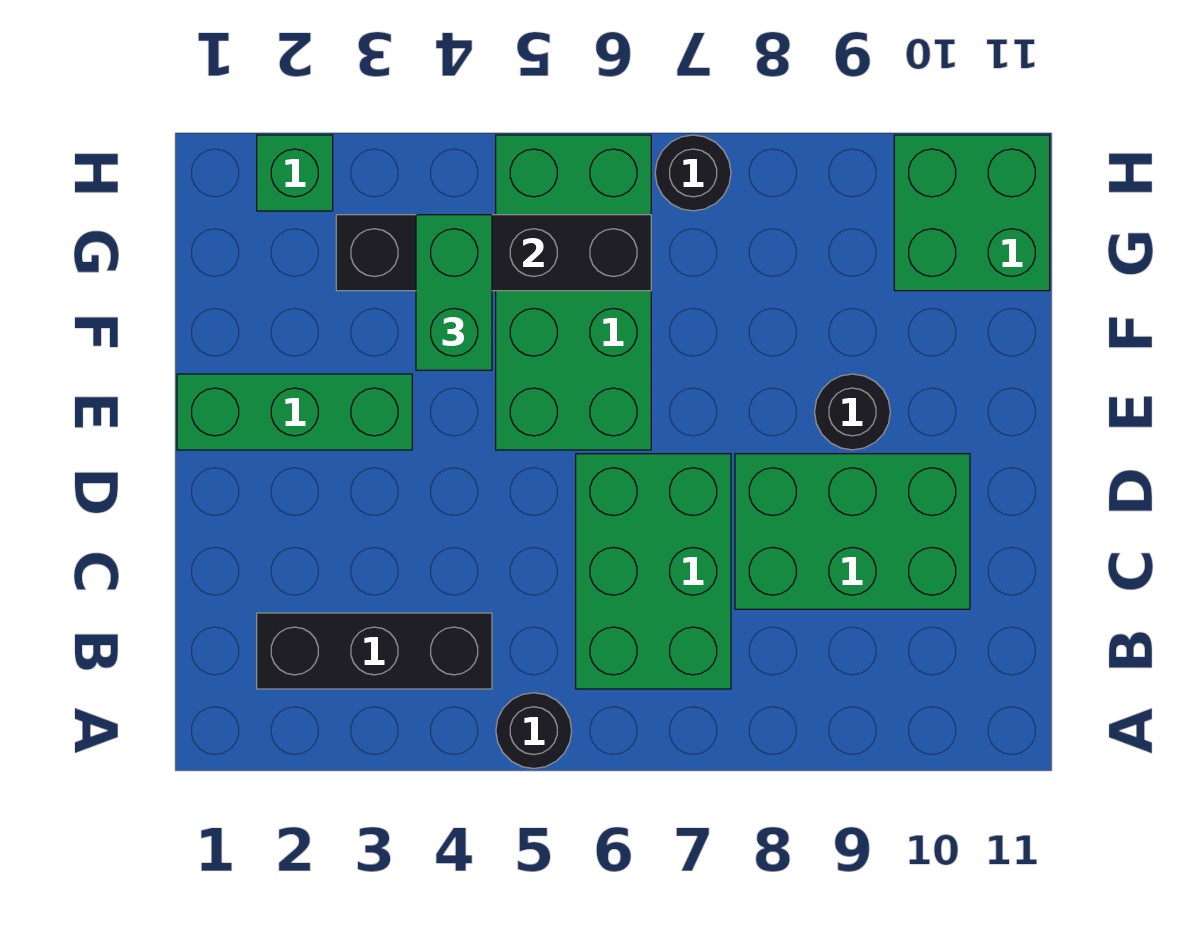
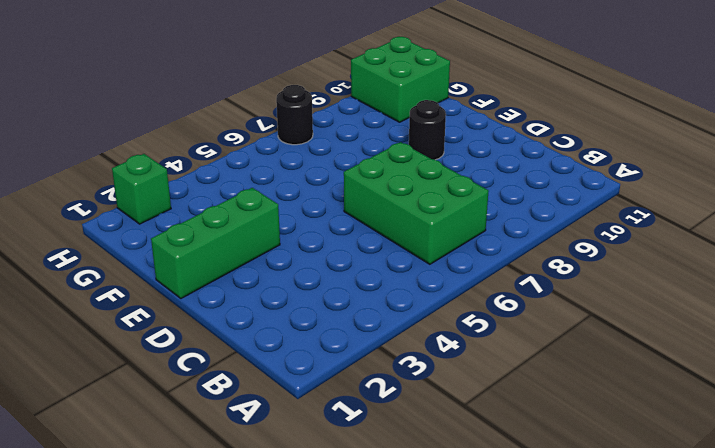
none -> black 1x1 round brick [496,693,572,769]
none -> black 1x3 brick [257,613,492,689]
none -> green 2x3 brick [735,454,970,609]

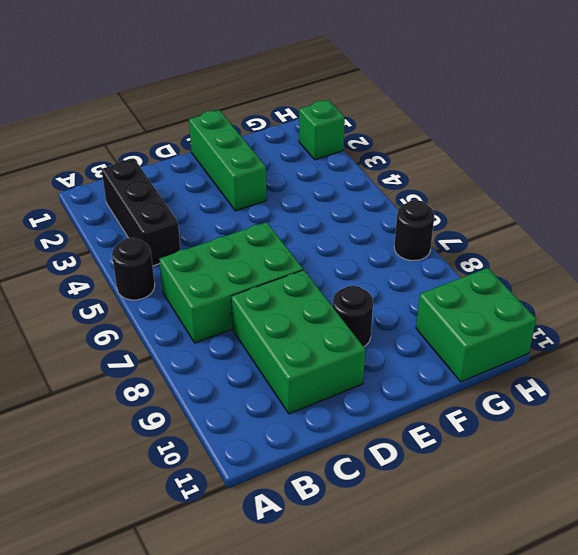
none -> green 2x4 brick [496,135,651,450]
none -> black 1x4 brick [336,215,651,291]
none -> green 1x2 brick [416,215,492,370]

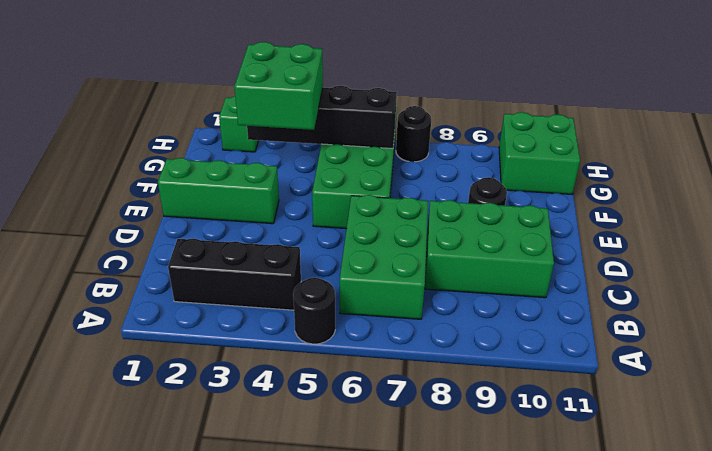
green 2x2 brick [234,42,323,130] -> green 1x2 brick [416,215,492,370]

